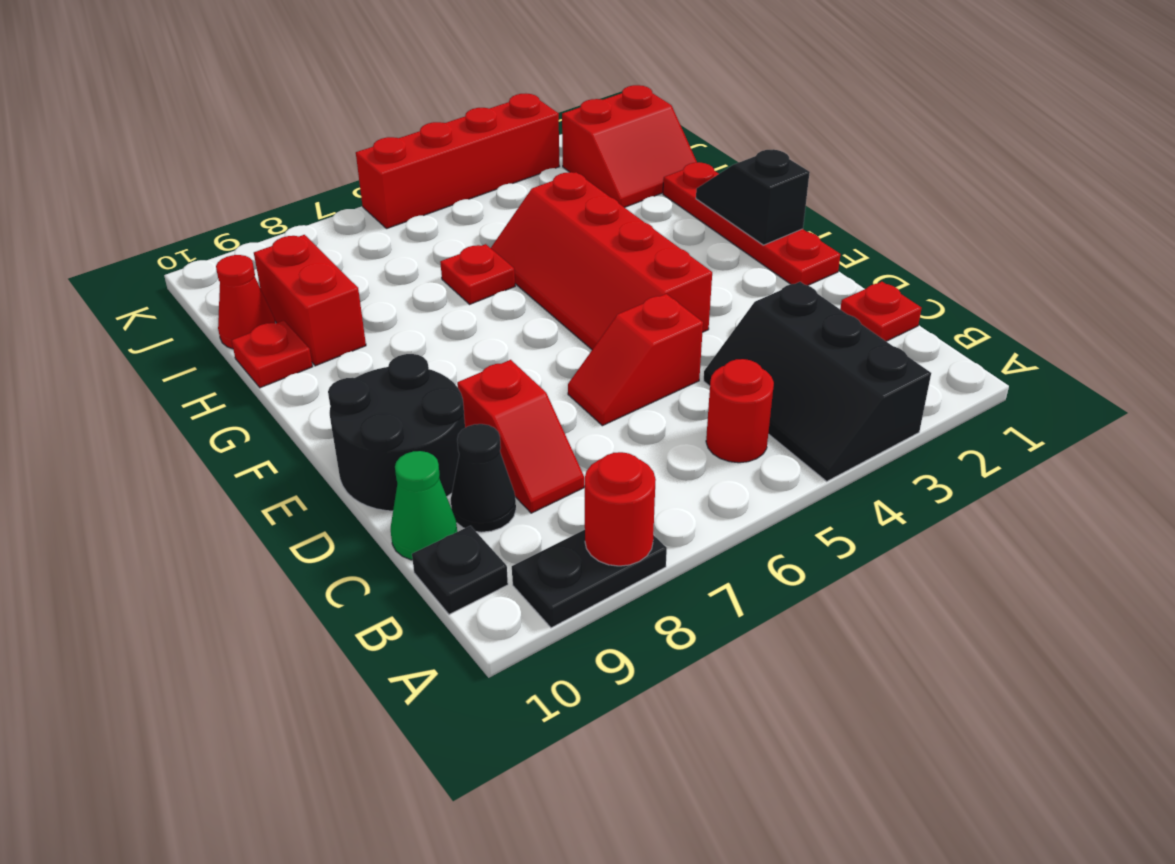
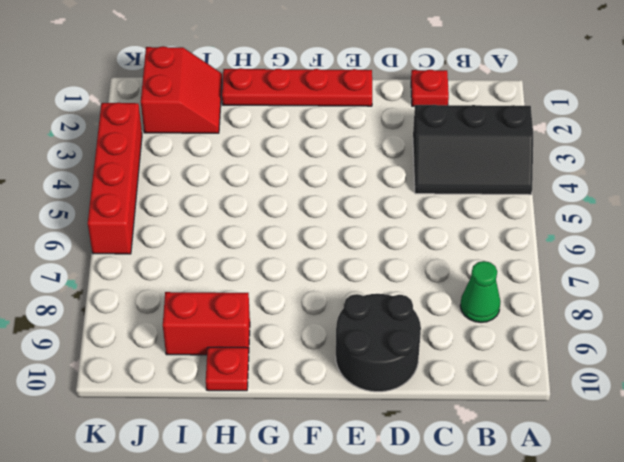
green 1x1 cone [460,261,501,323] -> green 1x1 cone moved to [391,451,457,560]
none -> black 1x2 plate [512,530,667,628]
none -> red 1x1 round brick [706,359,774,463]
none -> black 1x1 plate [412,526,508,615]

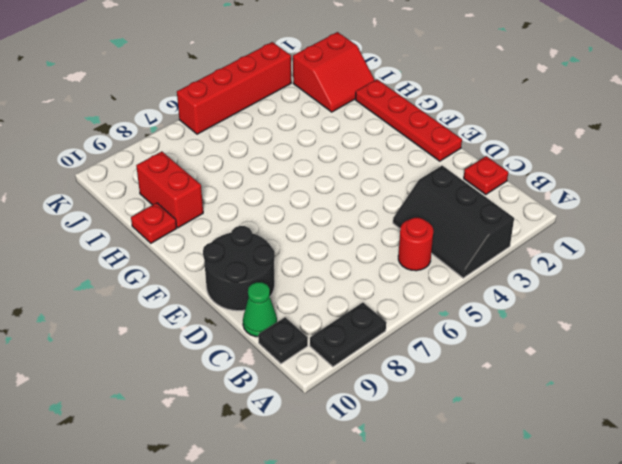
none -> red 1x2 slope [457,360,584,513]
none -> black 1x1 cone [451,424,516,532]
none -> red 1x2 slope [568,294,703,426]

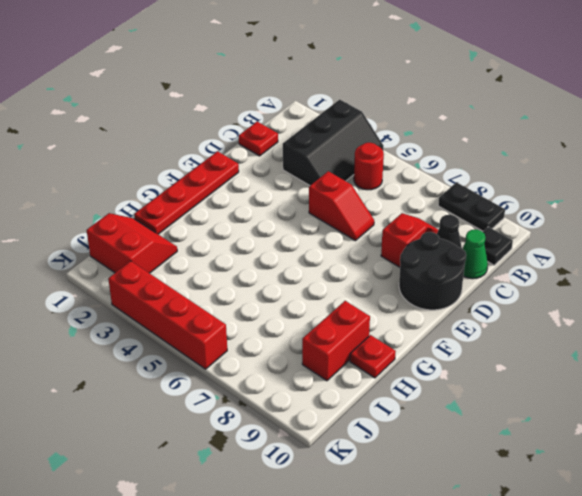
none -> red 2x4 slope [491,172,712,350]
none -> red 1x1 plate [440,244,515,304]
none -> red 1x1 cone [216,255,275,349]

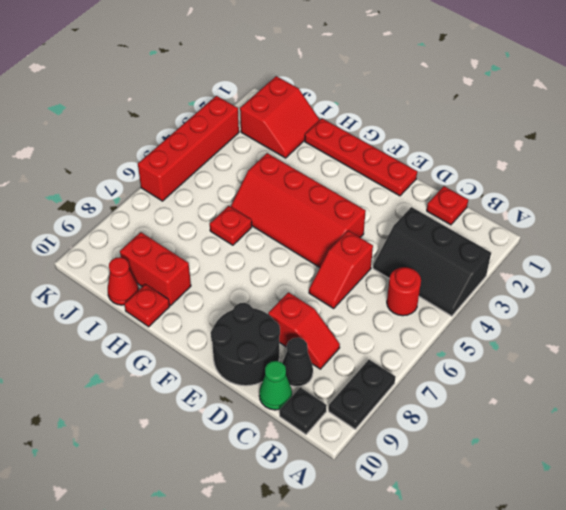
none -> red 1x1 round brick [585,452,656,566]
none -> black 1x2 slope [696,150,810,245]

